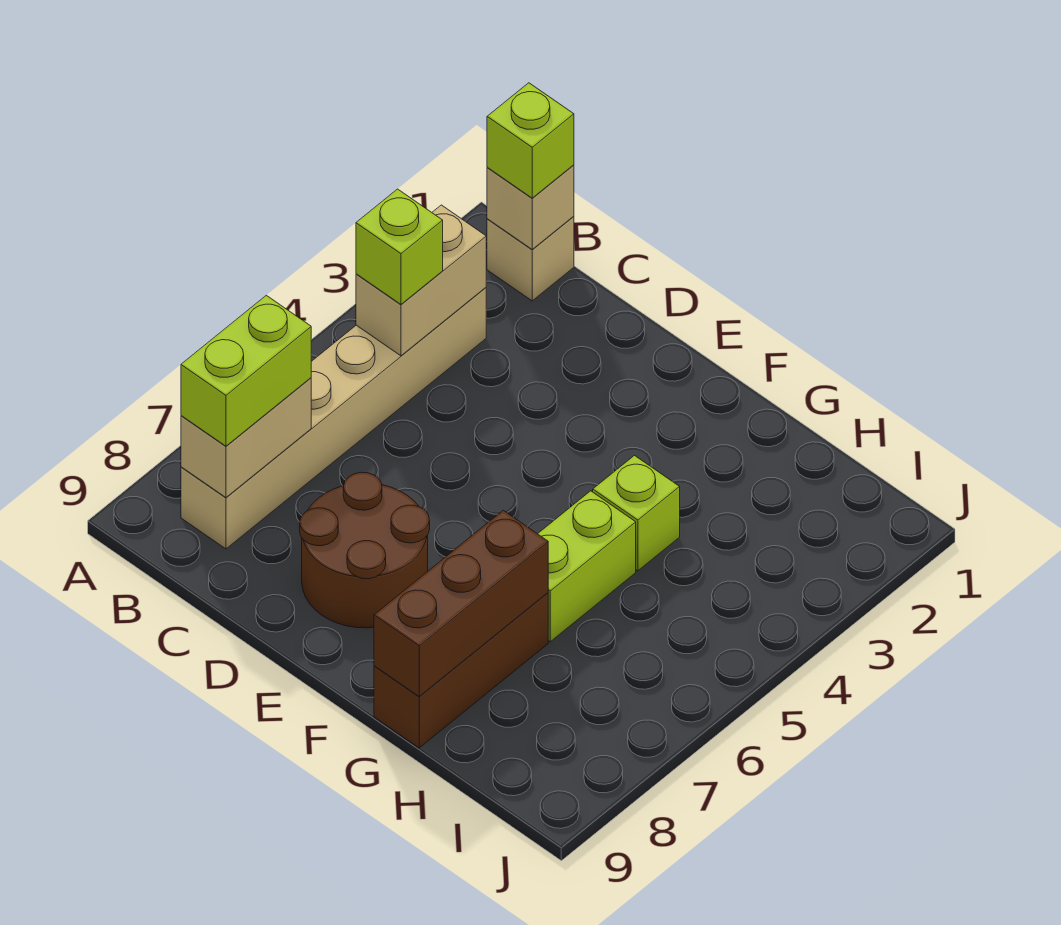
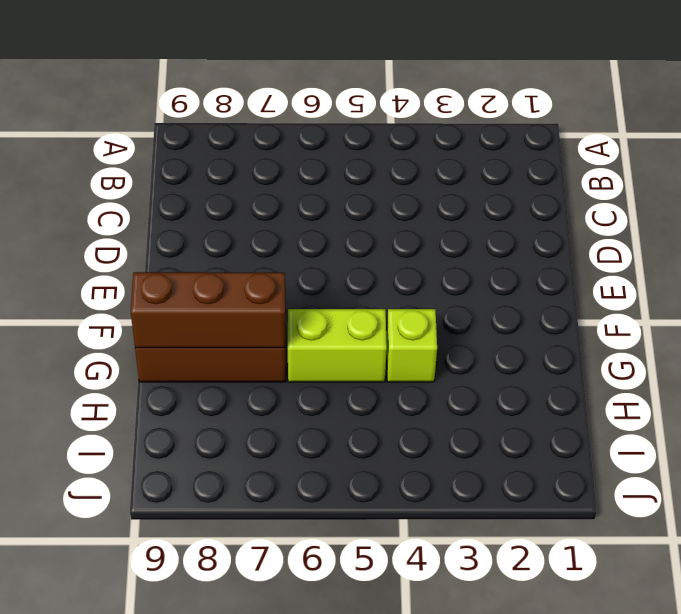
none -> tan 1x1 brick [487,216,574,301]
none -> tan 1x6 brick [181,288,486,549]
none -> brown 2x2 round brick [300,472,430,628]

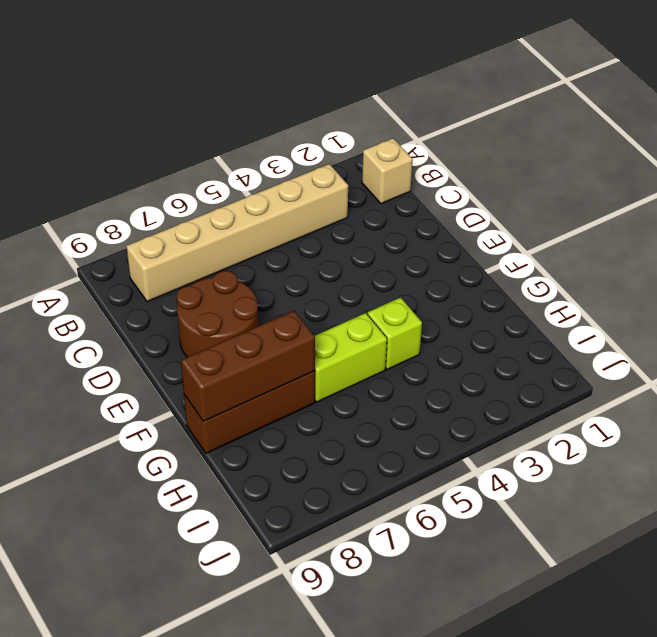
none -> tan 1x1 brick [487,165,574,250]
none -> tan 1x2 brick [356,205,486,356]
none -> tan 1x2 brick [181,378,311,497]

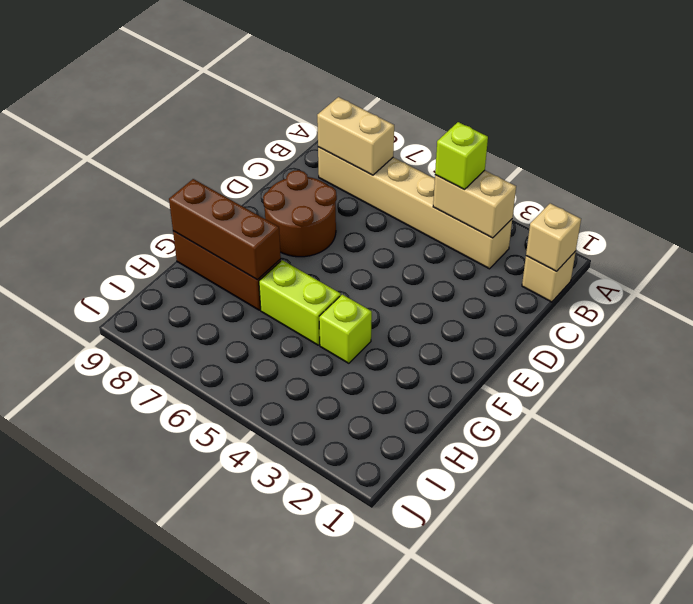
none -> lime 1x1 brick [487,83,574,198]
none -> lime 1x2 brick [181,295,311,446]

